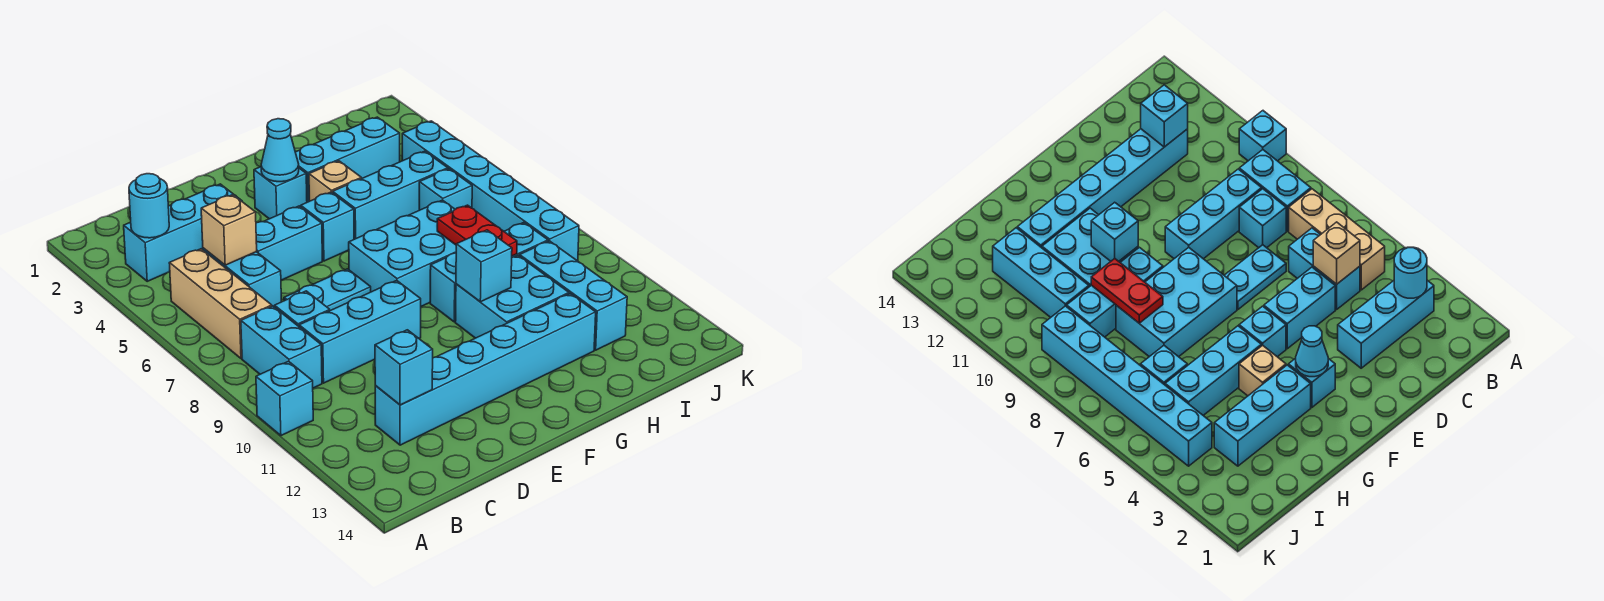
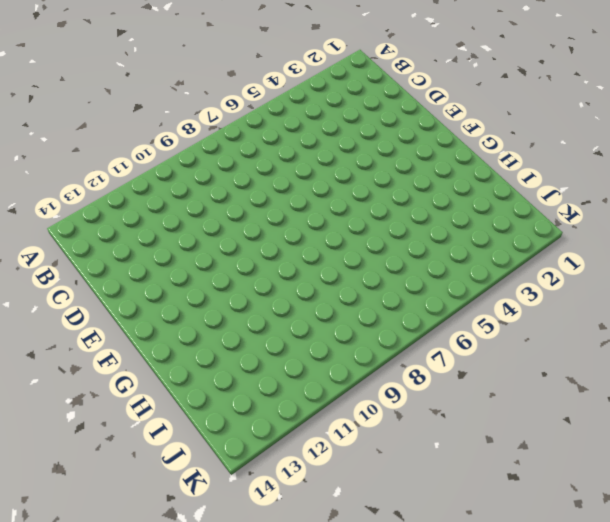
none -> cyan 1x1 brick [256,361,313,436]
none -> cyan 1x3 brick [124,184,242,281]
none -> tan 1x3 brick [169,249,272,359]

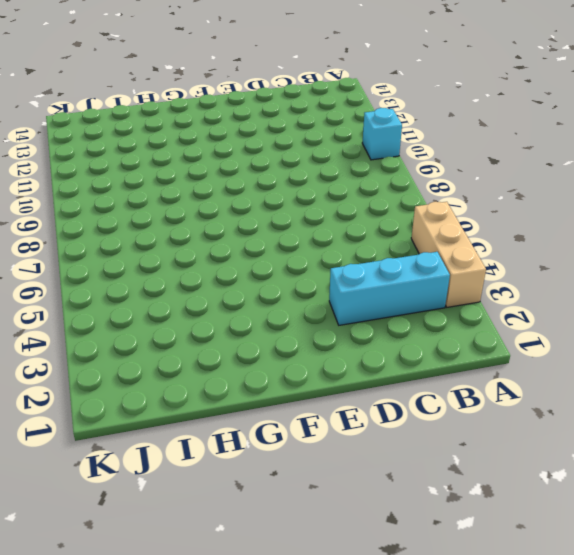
tan 1x3 brick [411,202,486,307] -> tan 1x3 brick moved to [169,249,272,359]
none -> cyan 1x2 brick [241,306,322,388]
none -> cyan 1x2 brick [203,248,281,307]
none -> cyan 1x1 brick [275,291,330,326]

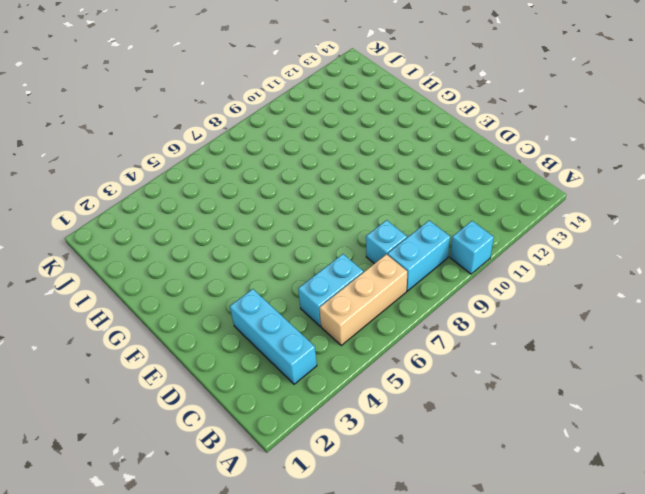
none -> cyan 1x3 brick [299,280,421,383]
none -> cyan 1x6 brick [375,294,596,445]
none -> cyan 1x2 brick [256,206,322,280]

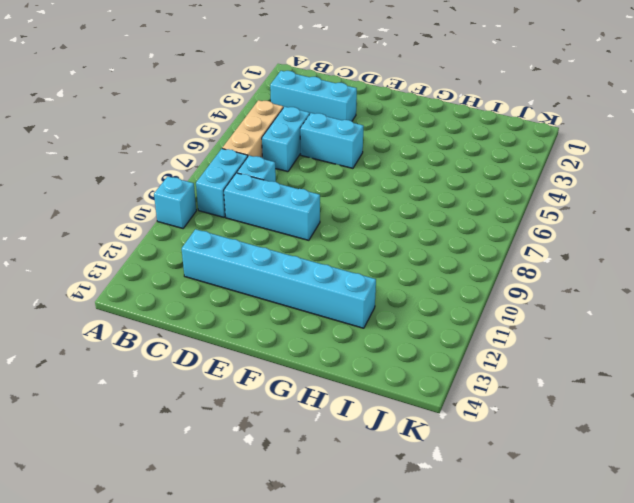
none -> cyan 1x2 plate [284,269,371,311]
none -> cyan 1x1 brick [254,167,307,219]
none -> cyan 1x1 brick [301,192,354,261]

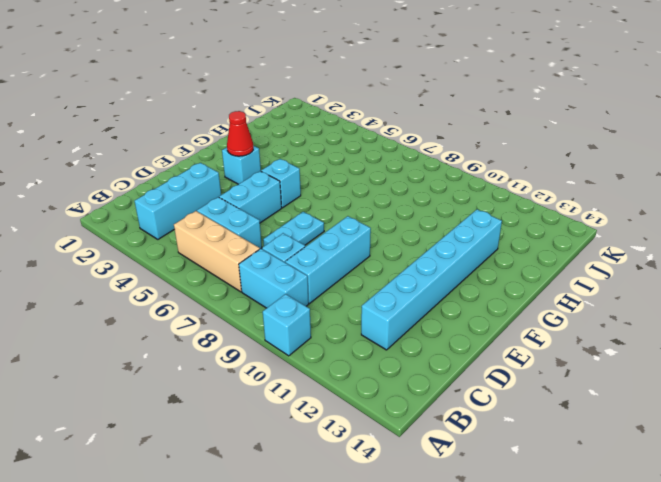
red 1x1 cone [227,111,253,156] -> cyan 1x1 cone [261,119,299,182]
none -> cyan 2x3 brick [349,200,456,306]
none -> cyan 1x3 brick [295,117,400,202]
none -> tan 1x1 brick [309,161,361,201]

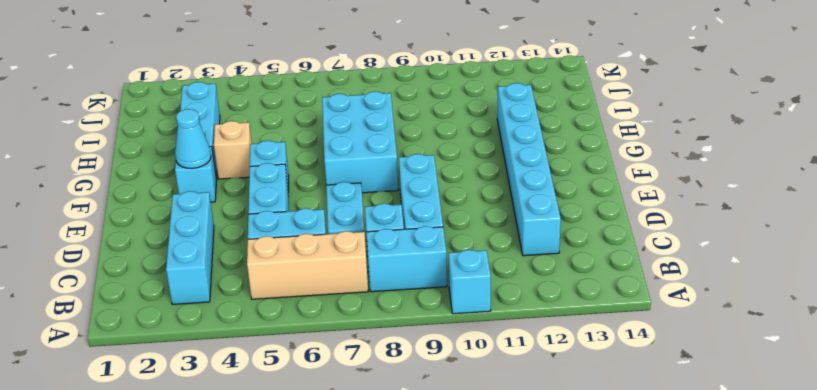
none -> cyan 1x3 brick [333,151,448,239]
none -> cyan 1x3 brick [430,222,548,322]
none -> cyan 2x2 brick [455,256,569,338]

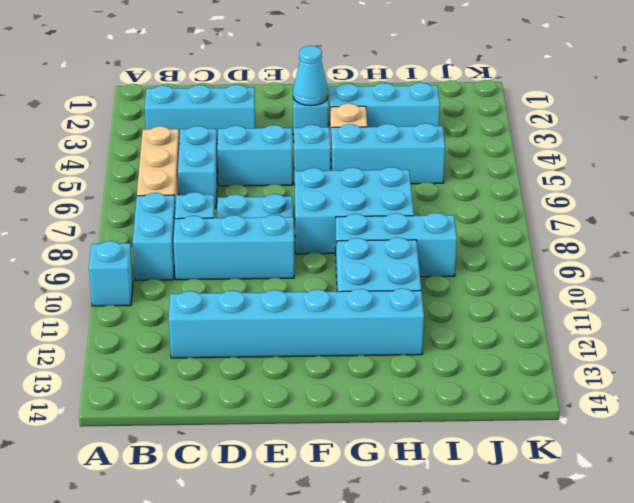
none -> cyan 1x1 brick [419,169,472,210]
none -> cyan 1x3 brick [520,241,627,350]
none -> cyan 1x6 brick [402,121,579,261]

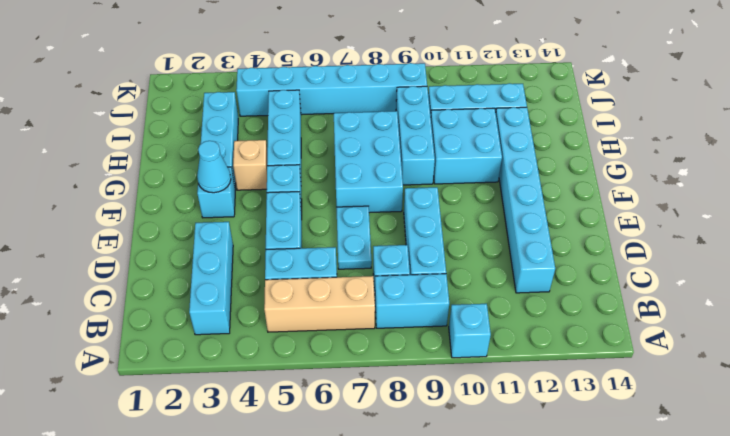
none -> cyan 1x1 brick [419,169,472,210]
none -> cyan 1x1 round brick [129,174,169,238]
none -> tan 1x1 brick [201,195,257,265]

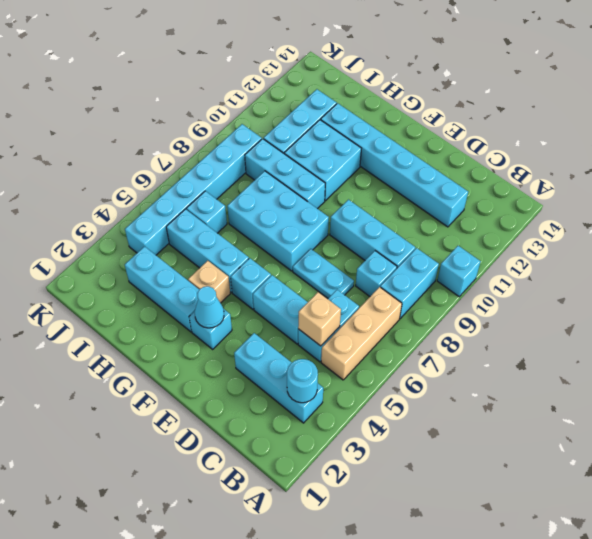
none -> cyan 1x1 brick [375,330,433,405]
none -> cyan 1x1 brick [456,230,512,302]
none -> red 1x2 plate [437,205,517,256]

